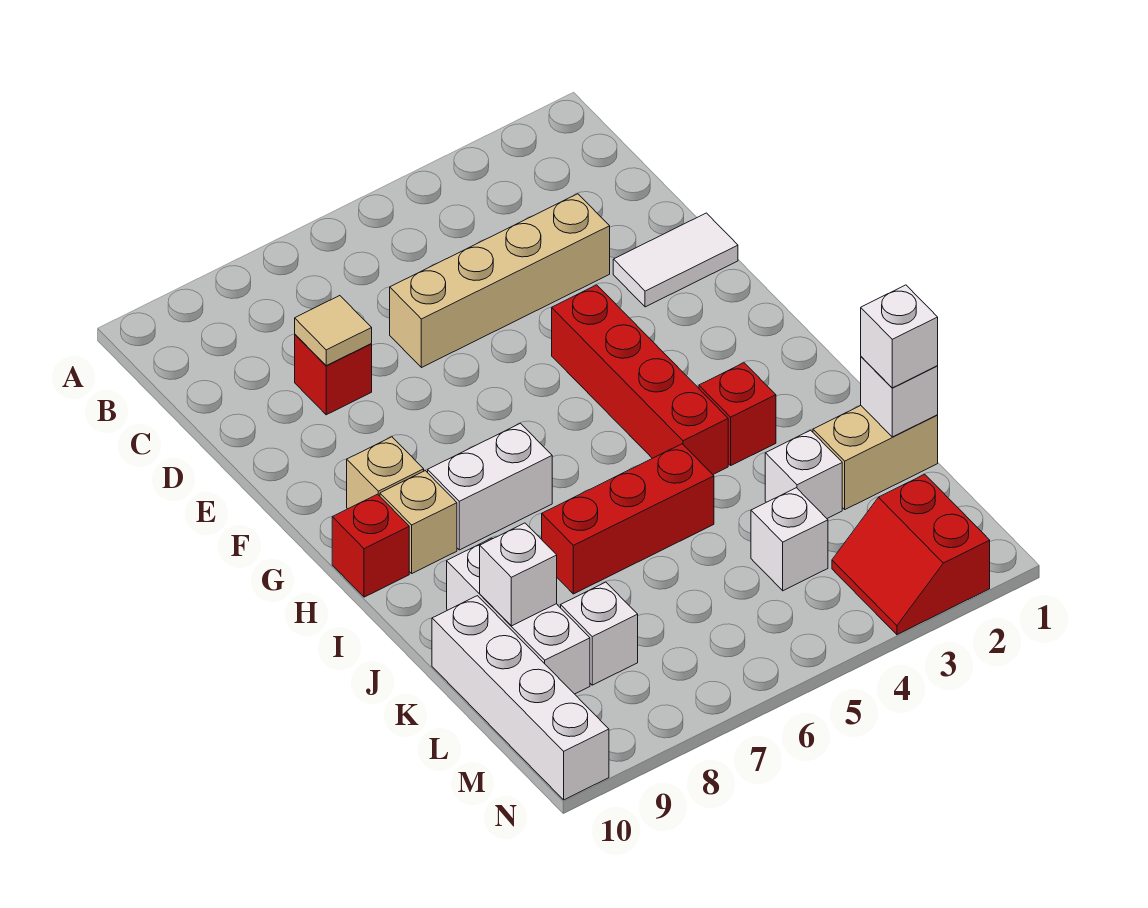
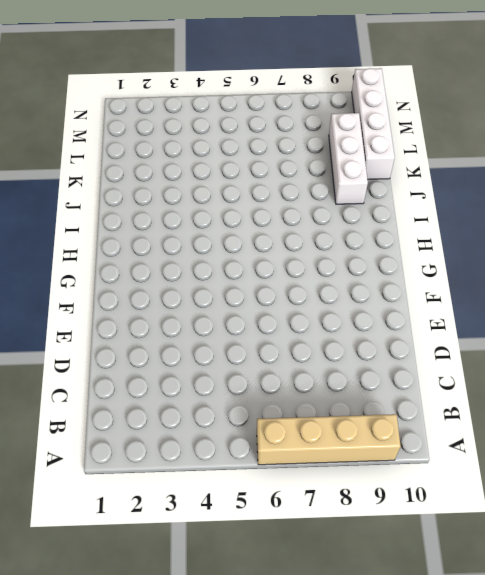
tan 1x4 brick [257,414,401,465] -> tan 1x4 brick moved to [390,194,610,368]
none -> red 1x1 brick [295,335,372,415]
none -> white 1x2 tile [613,213,738,307]
none -> red 1x4 brick [552,285,728,474]

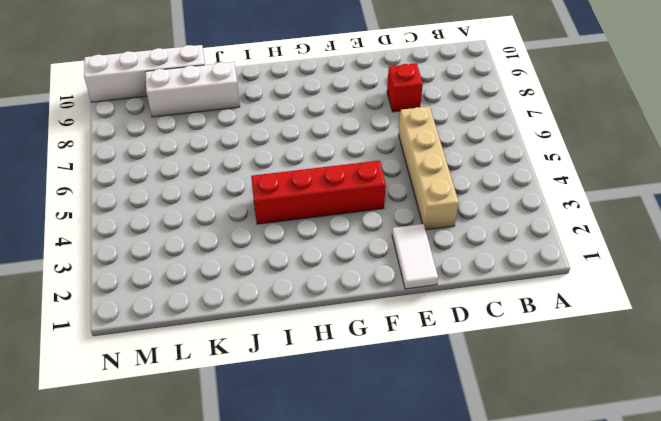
none -> tan 1x1 brick [347,437,424,509]
none -> white 1x2 brick [428,423,552,550]
none -> tan 1x1 brick [380,471,457,573]

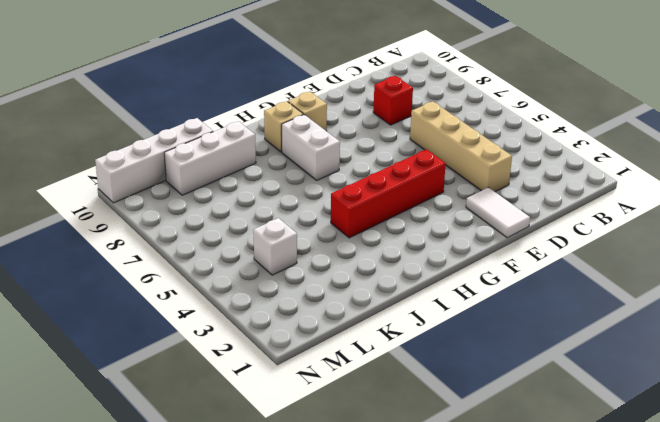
none -> red 1x1 brick [332,494,409,597]
none -> red 1x1 brick [699,363,776,465]
none -> red 1x3 brick [542,444,714,594]

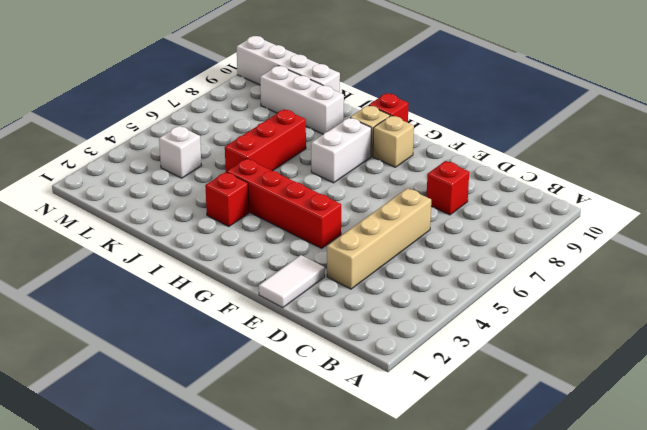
none -> tan 1x2 brick [813,405,938,509]
none -> white 1x1 brick [765,430,842,518]
none -> white 1x1 brick [561,582,638,685]

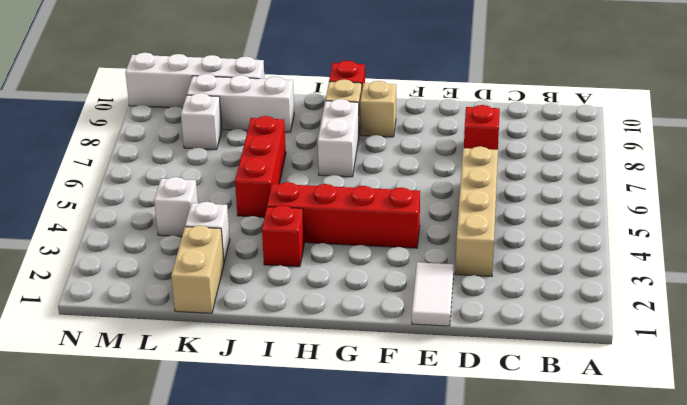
none -> red 2x2 slope [832,474,990,635]
none -> tan 1x1 tile [295,296,372,366]
none -> white 1x1 brick [861,357,938,437]

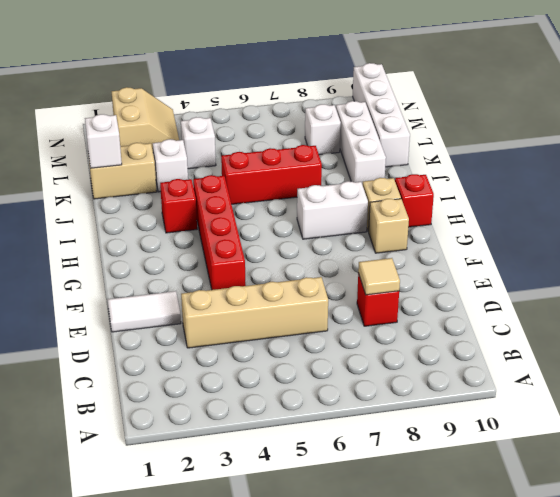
tan 2x2 slope [112,87,179,151] -> red 2x2 slope [832,474,990,635]
none -> white 1x1 brick [480,523,557,626]
none -> white 1x1 brick [861,285,938,388]

